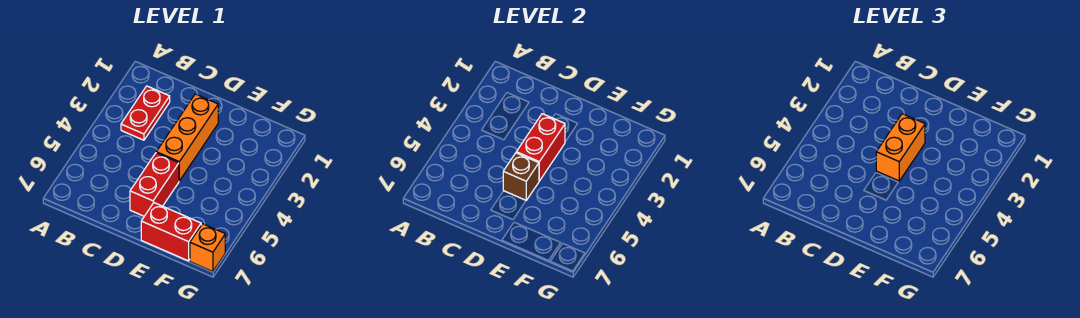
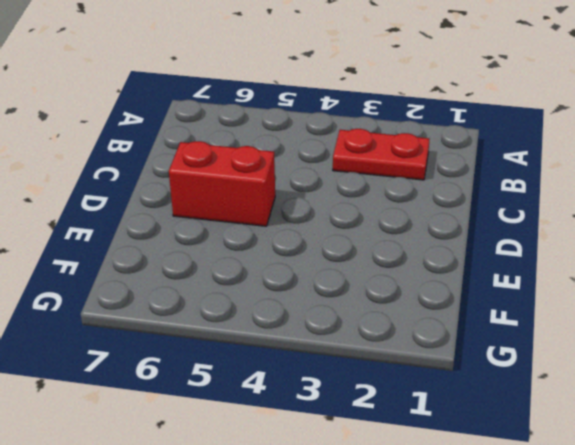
none -> orange 1x3 brick [156,94,218,181]
none -> red 1x2 brick [141,203,201,261]

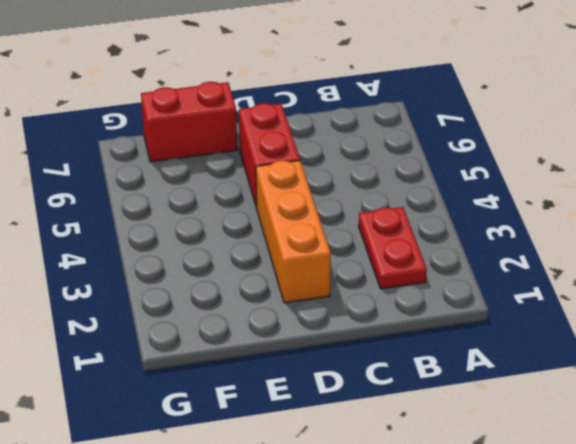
none -> orange 1x1 brick [190,224,225,272]
none -> red 1x2 brick [516,114,565,181]

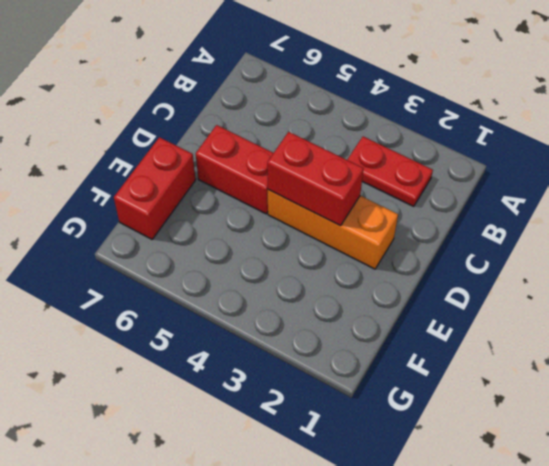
none -> orange 1x1 brick [190,224,225,272]
none -> brown 1x1 brick [503,153,539,200]

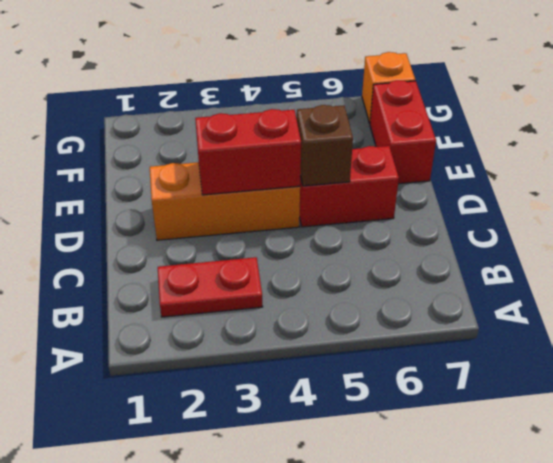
none -> orange 1x2 brick [876,114,925,181]

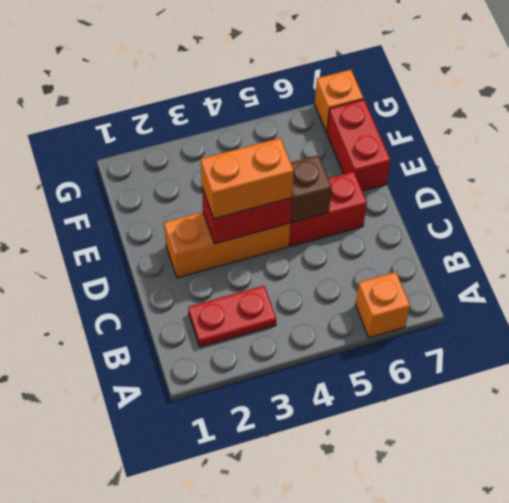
orange 1x1 brick [355,272,410,338] -> none

